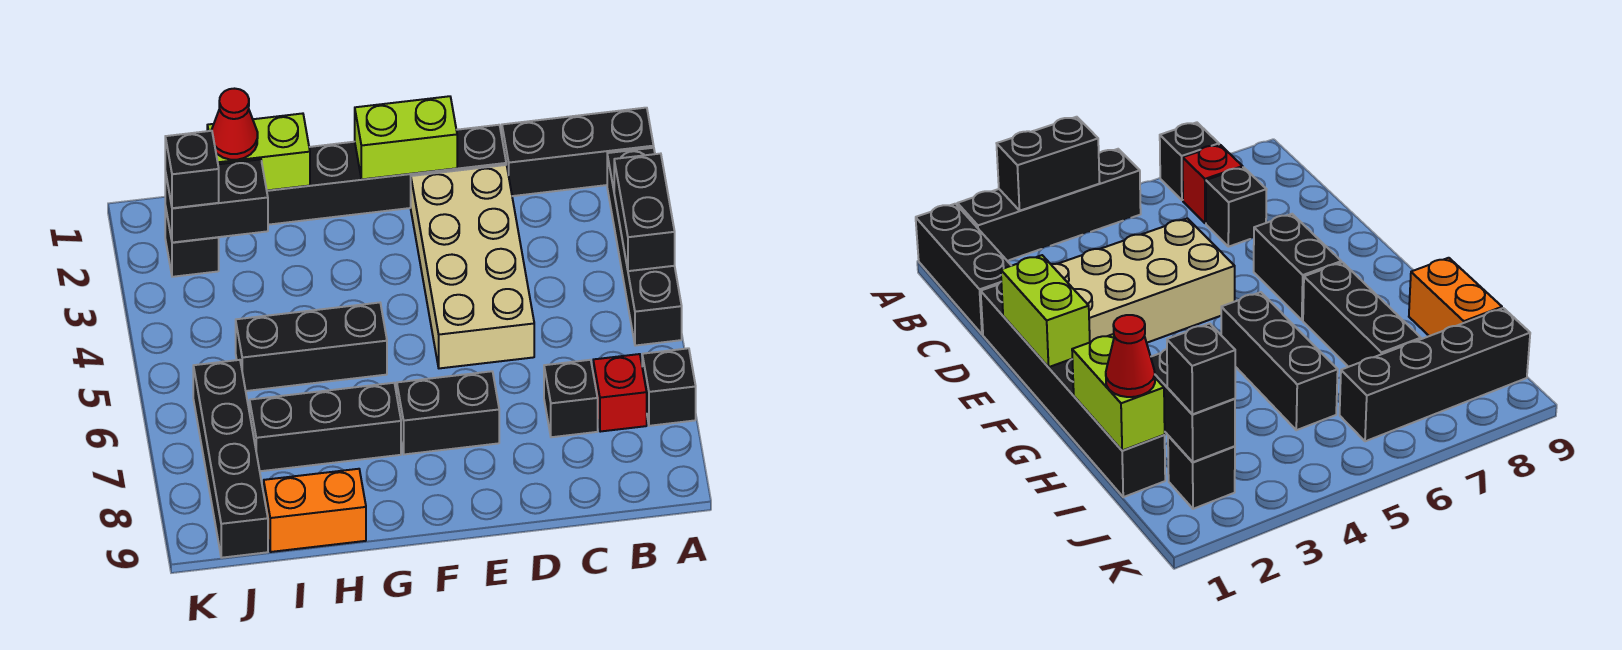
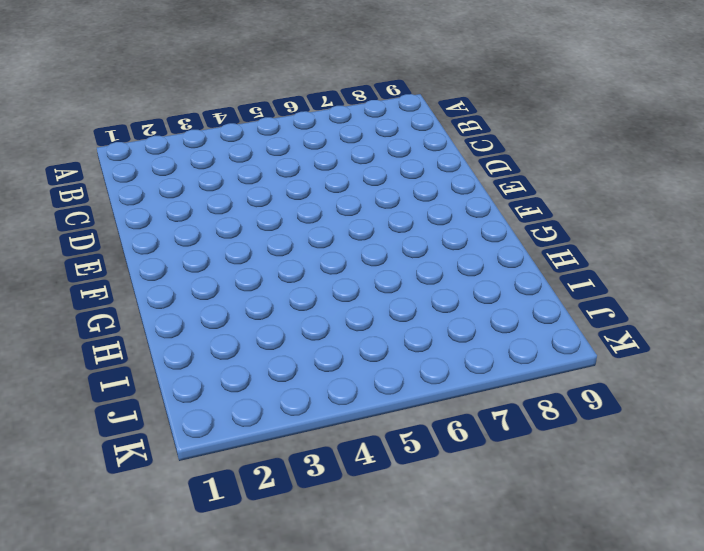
none -> black 1x3 brick [502,108,654,196]
none -> black 1x4 brick [607,148,682,346]
none -> black 1x1 brick [642,348,696,426]

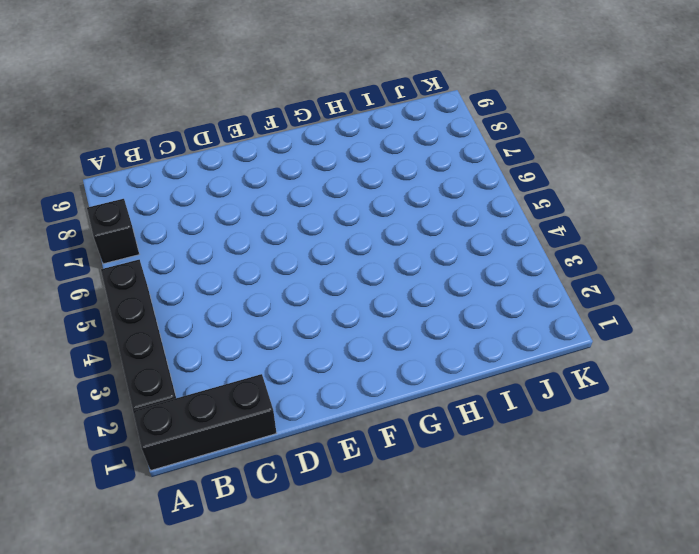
none -> red 1x1 brick [593,354,647,432]
none -> black 1x1 brick [544,360,598,437]
none -> black 1x6 brick [267,125,506,225]

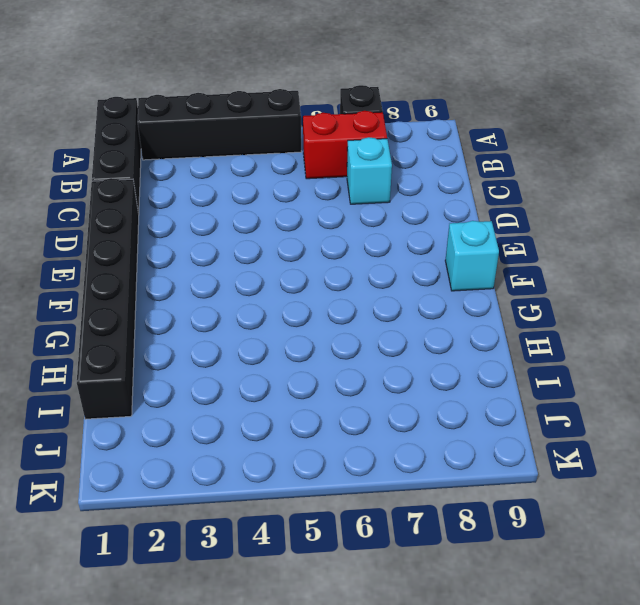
red 1x2 brick [303,111,387,179] -> red 1x1 brick [593,354,647,432]
cyan 1x1 brick [347,137,392,204] -> black 1x1 brick [544,360,598,437]
cyan 1x1 brick [445,221,499,291] -> none
none -> tan 2x4 brick [411,165,534,368]
none -> black 1x2 brick [397,371,499,454]
none -> black 1x3 brick [236,303,387,391]

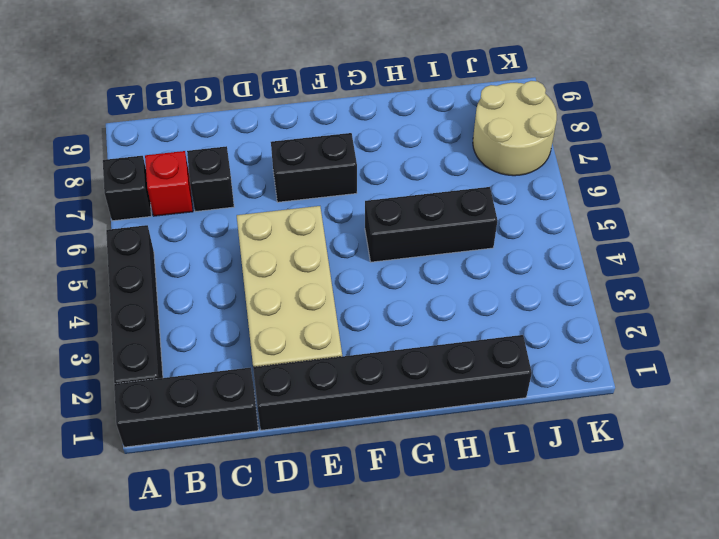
tan 2x2 round brick [473,81,557,176] -> black 1x4 brick [193,360,268,558]
none -> black 1x3 brick [250,383,401,471]
none -> orange 1x2 brick [264,469,366,552]
none -> black 1x1 brick [165,206,219,277]

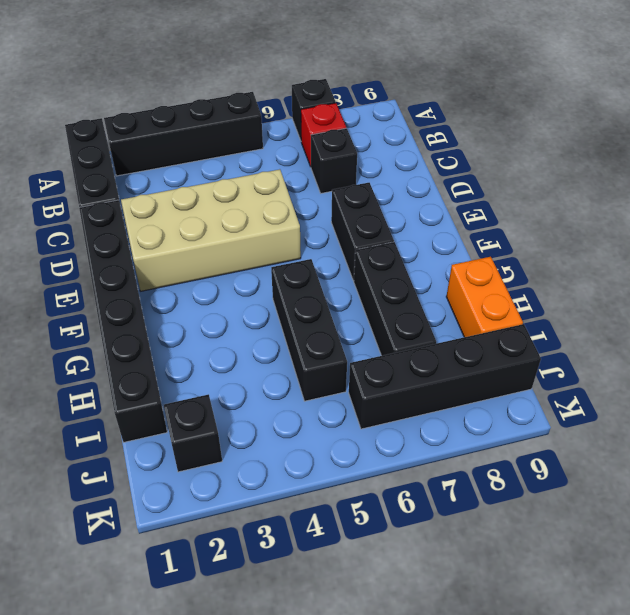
none -> black 1x2 brick [614,154,675,271]
none -> lime 1x2 brick [355,96,457,179]
none -> lime 1x2 brick [207,113,310,191]

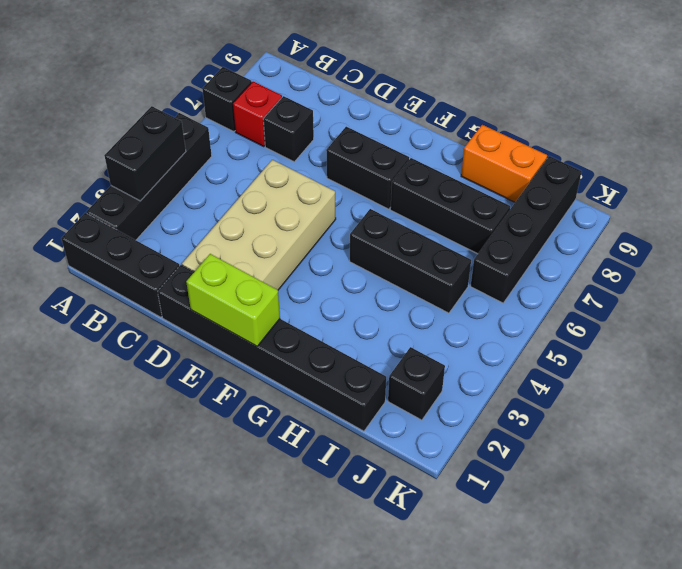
none -> lime 1x2 brick [207,113,310,191]
none -> black 1x2 brick [165,159,268,243]
none -> red 1x1 cone [211,89,258,160]

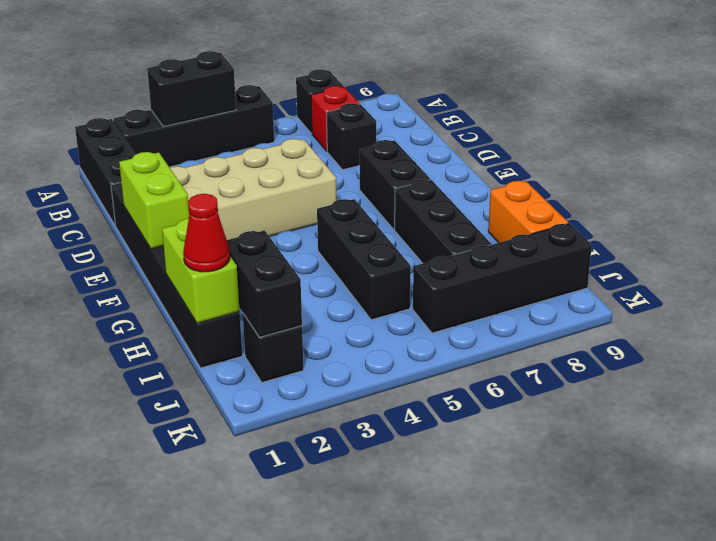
none -> black 1x1 brick [165,131,219,208]

